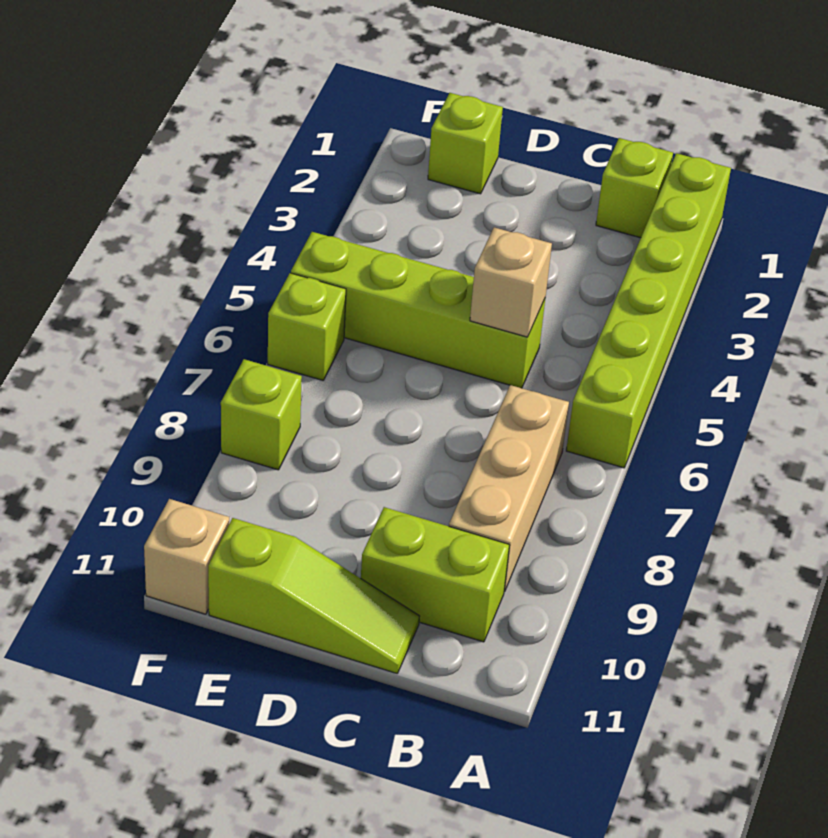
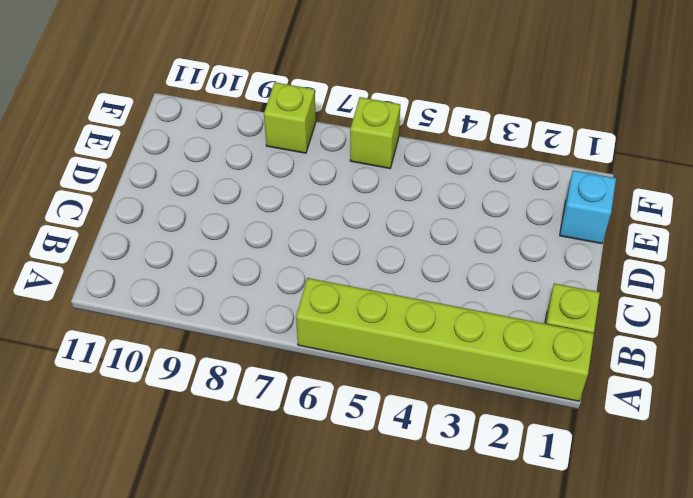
cyan 1x1 brick [560,170,616,244] -> lime 1x1 brick [428,93,503,194]
none -> tan 1x3 brick [449,385,569,592]
none -> lime 1x2 brick [361,507,509,642]

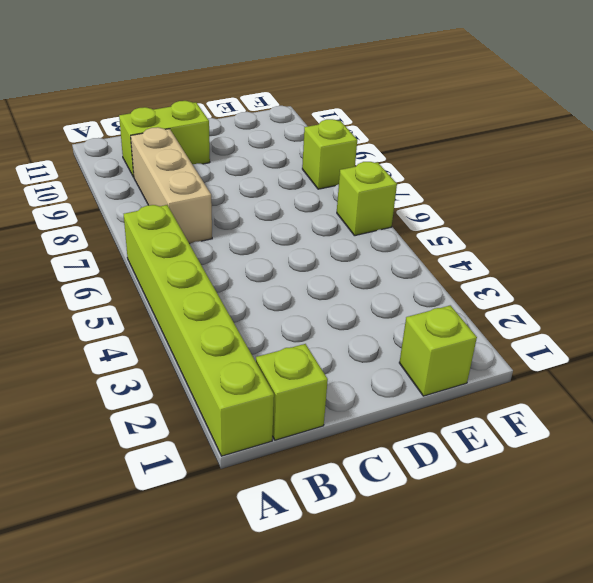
none -> lime 1x4 brick [291,232,545,388]
none -> lime 1x3 slope [208,518,419,673]

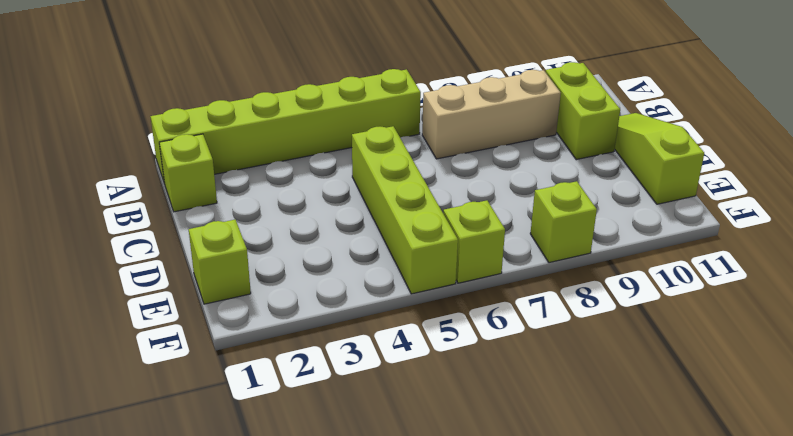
none -> tan 1x1 brick [144,499,229,614]
none -> tan 1x1 brick [470,227,552,337]

